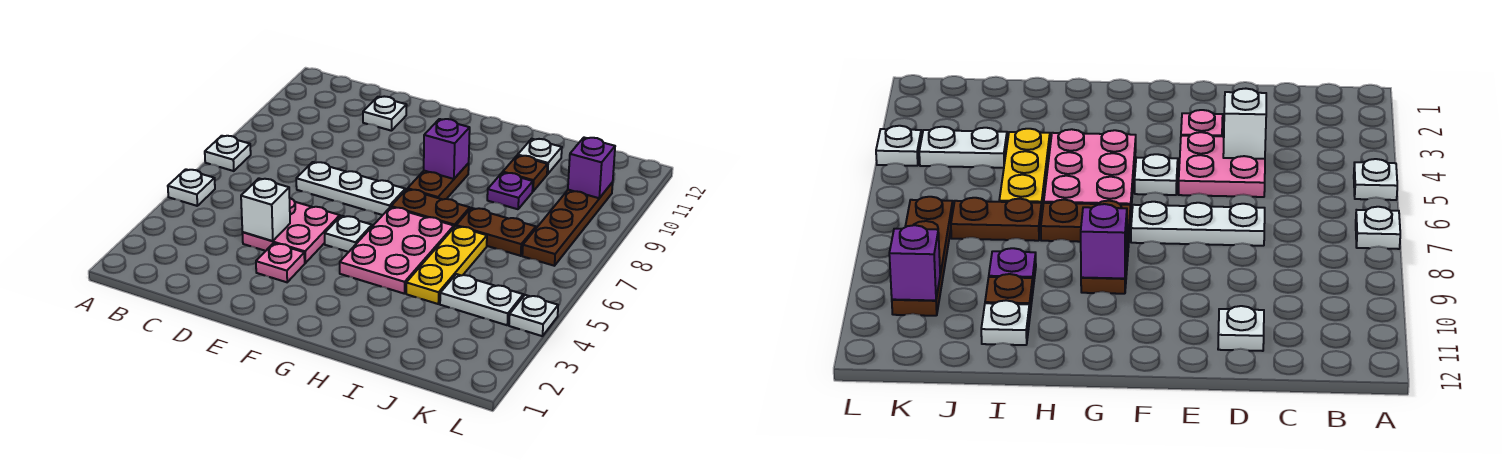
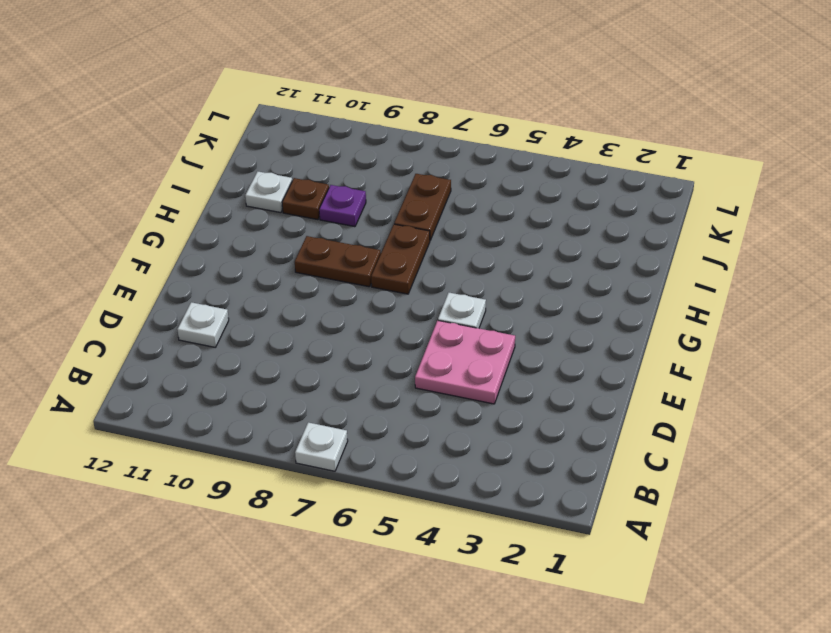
none -> white 1x1 plate [168,169,215,206]
none -> white 1x3 plate [296,162,405,215]
none -> pink 1x1 plate [256,243,305,282]

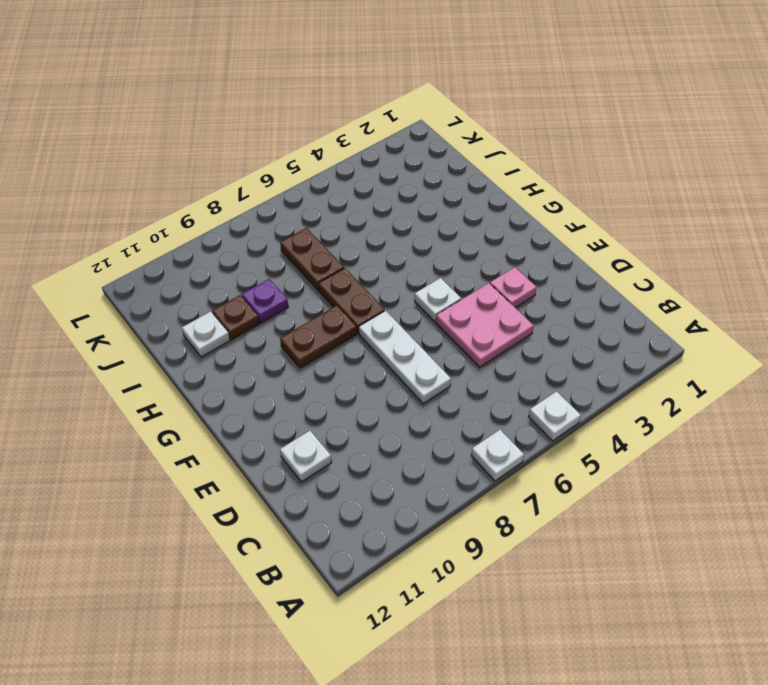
none -> pink 2x3 plate [340,207,454,294]
none -> yellow 1x3 plate [406,226,487,304]
none -> white 1x2 plate [440,274,523,325]

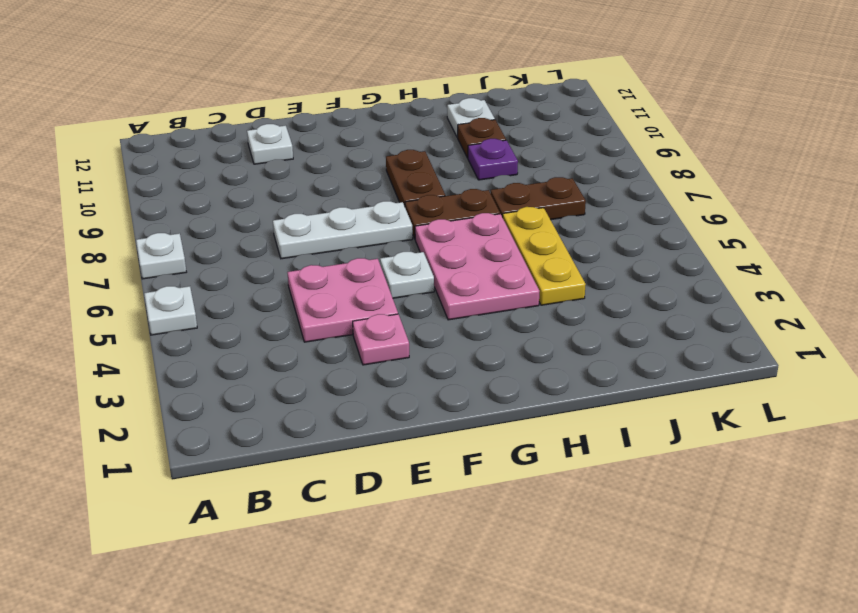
none -> white 1x2 plate [440,274,523,325]
none -> brown 1x4 plate [522,182,613,266]
none -> white 1x1 plate [509,295,558,336]

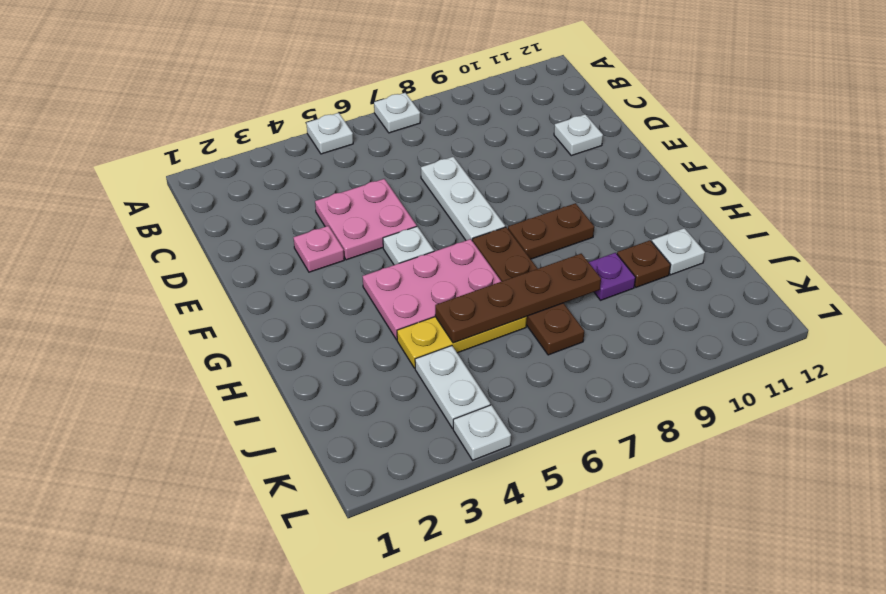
brown 1x4 plate [435,254,601,343] -> brown 1x4 plate moved to [522,182,613,266]
none -> white 1x1 brick [241,178,290,241]
none -> purple 1x1 brick [424,119,470,179]
none -> purple 1x1 brick [568,138,615,198]

